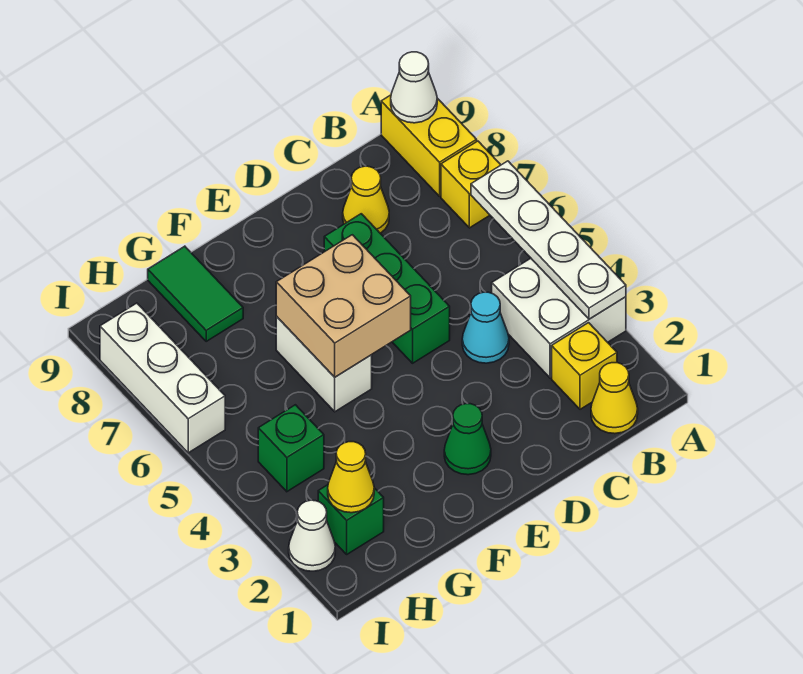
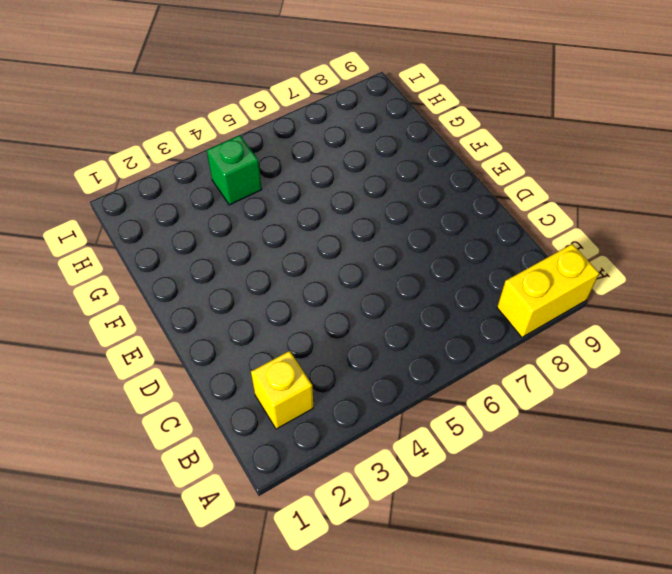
none -> white 2x2 brick [492,258,626,378]
none -> yellow 1x1 brick [441,141,500,228]
none -> yellow 1x1 cone [591,363,638,434]

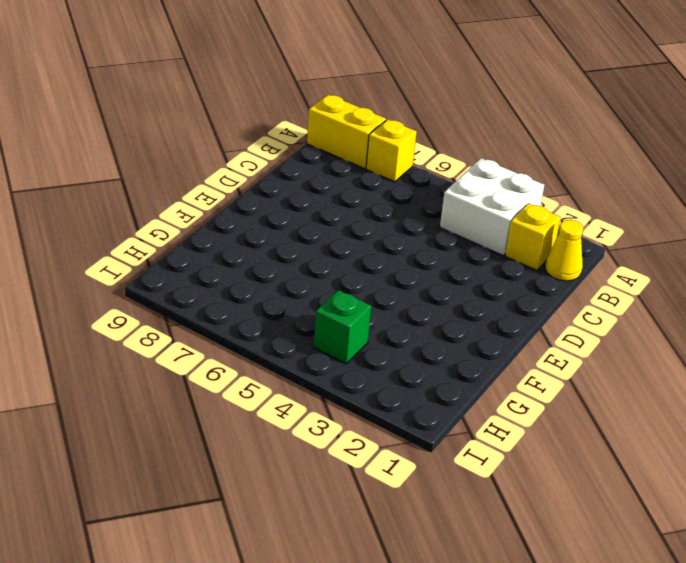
none -> cyan 1x1 cone [462,292,509,363]
none -> yellow 1x1 cone [343,166,389,233]
none -> green 1x3 brick [324,214,450,363]

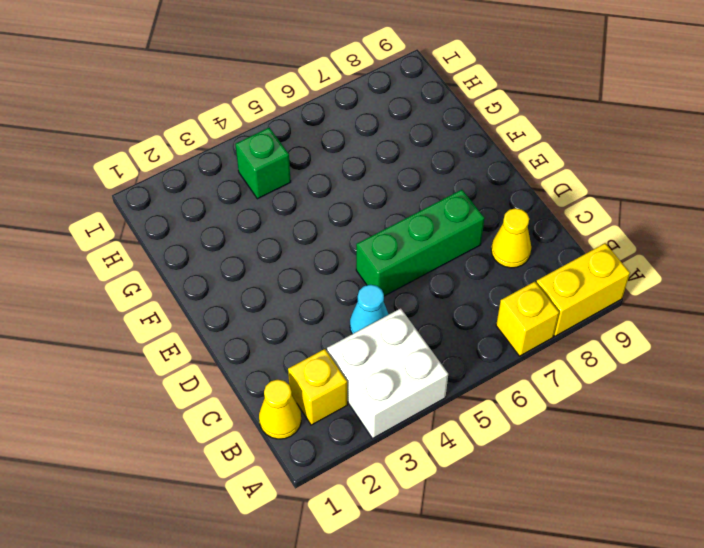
none -> green 1x1 cone [444,404,491,475]
none -> white 1x2 brick [276,317,372,412]
none -> green 1x2 tile [148,246,243,341]

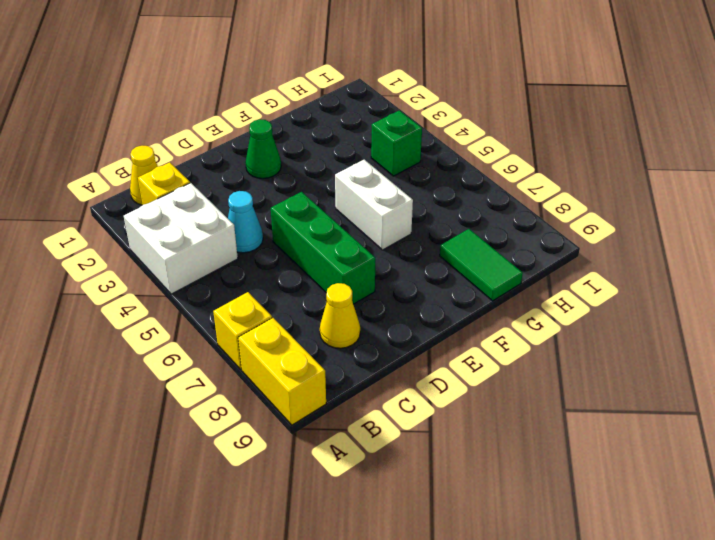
none -> green 1x1 brick [318,485,384,554]
none -> white 1x1 cone [289,500,335,571]
none -> white 1x3 brick [100,303,225,453]

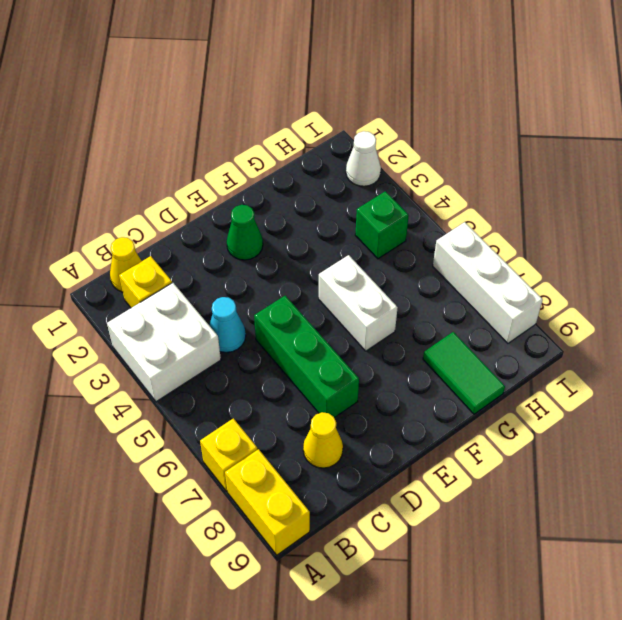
none -> green 1x1 brick [318,485,384,554]
none -> white 1x4 plate [471,161,626,319]
none -> white 1x1 cone [391,52,437,123]

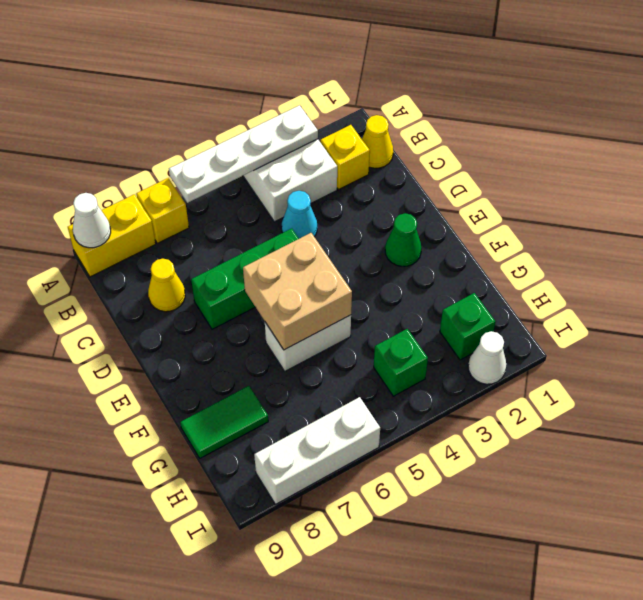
none -> yellow 1x1 cone [328,442,374,513]

